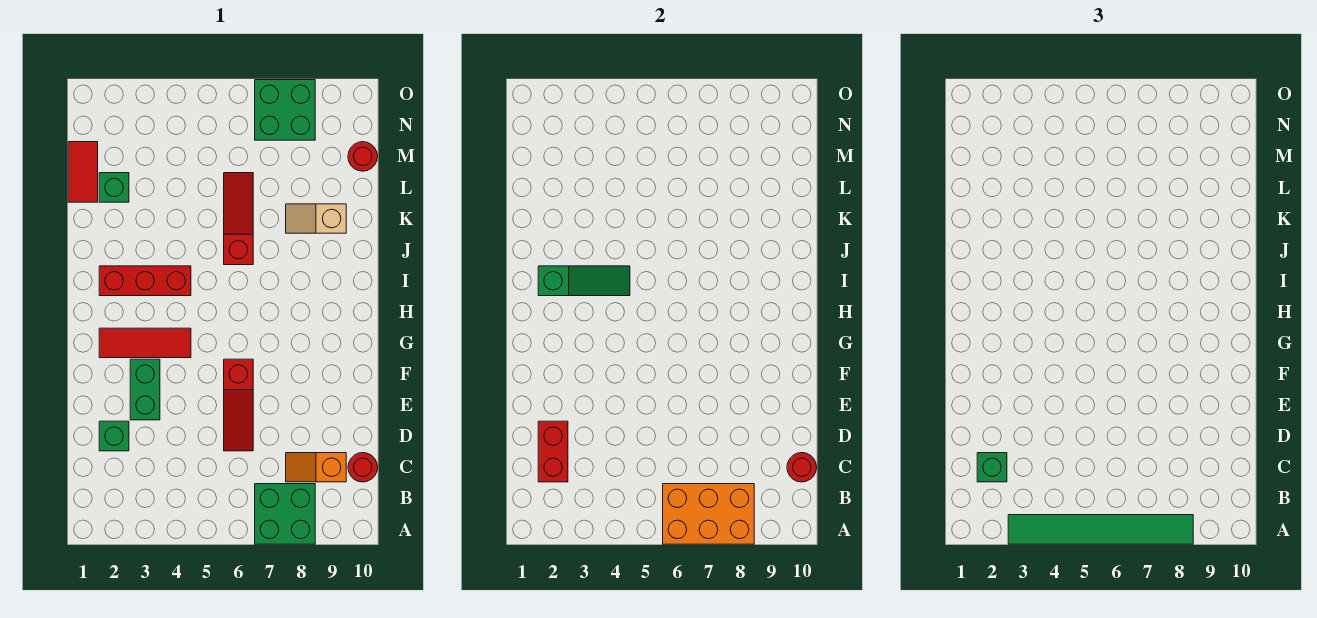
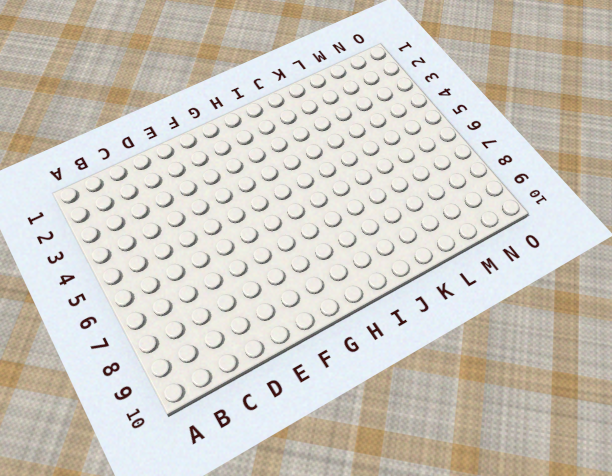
none -> green 2x2 brick [255,484,315,544]
none -> orange 1x2 slope [286,453,346,482]
none -> red 1x1 round brick [348,453,378,482]

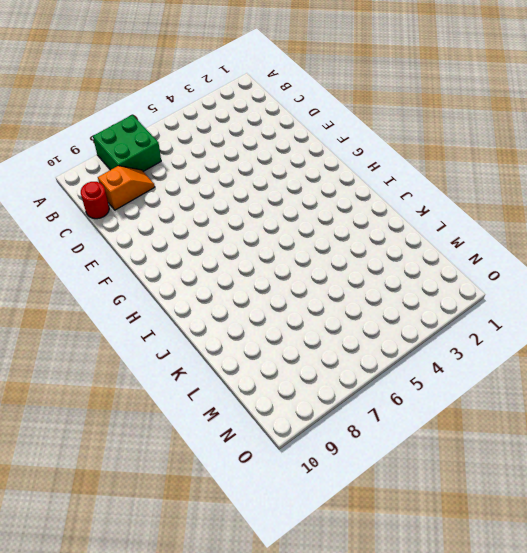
none -> green 1x1 brick [99,421,129,451]
none -> red 1x3 slope [224,359,253,451]
none -> green 1x2 brick [130,359,160,420]

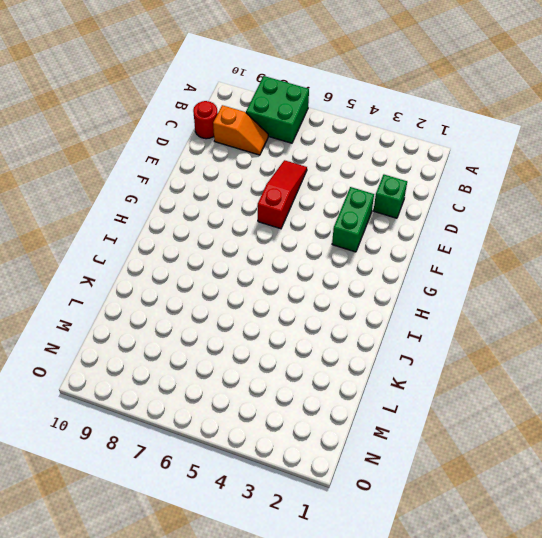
none -> red 1x3 tile [99,328,191,358]
none -> red 1x3 brick [99,266,191,296]
none -> red 1x3 slope [224,173,253,265]

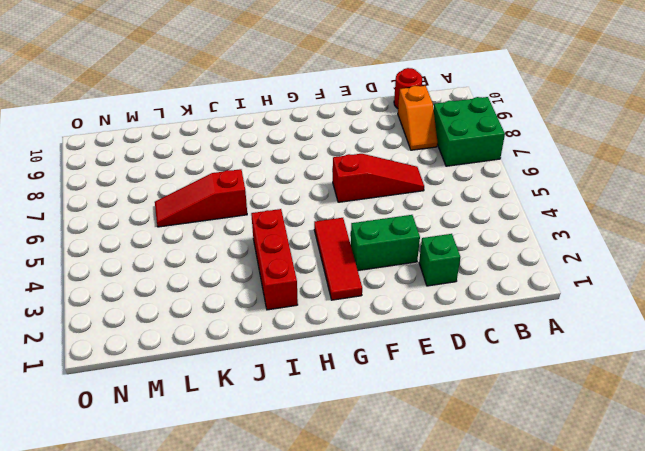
none -> tan 1x2 slope [286,204,346,233]
none -> red 1x2 tile [68,142,98,202]
none -> green 1x1 brick [99,173,129,202]

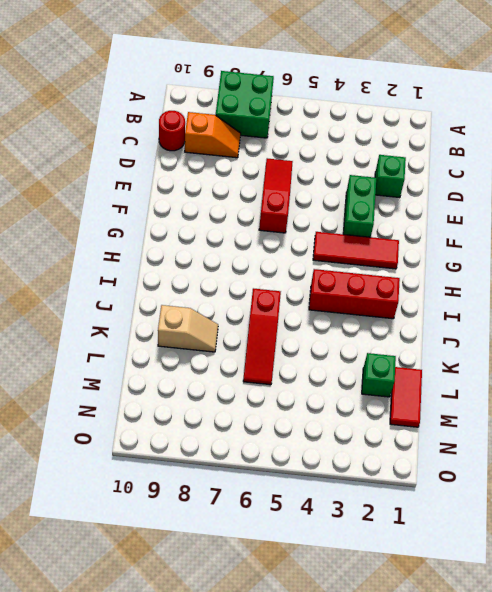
none -> red 1x1 round brick [348,142,378,171]
none -> green 2x2 brick [255,80,315,140]
none -> orange 2x3 brick [663,484,754,544]

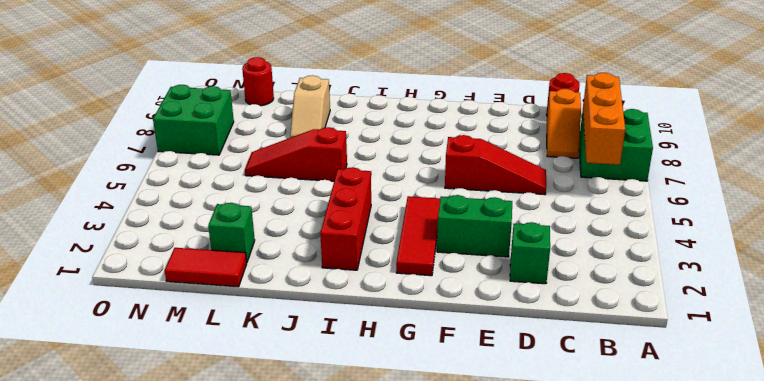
orange 1x3 brick [583,73,625,165] -> orange 2x3 brick [663,484,754,544]
none -> red 1x2 brick [538,421,568,482]
none -> red 1x1 round brick [787,453,817,482]
none -> green 1x3 slope [538,266,630,296]

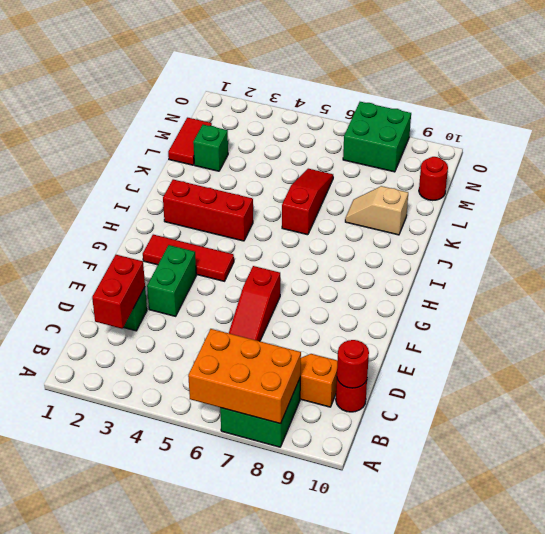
none -> green 1x3 slope [538,266,630,296]
none -> green 1x6 tile [1008,515,1193,544]
none -> green 1x1 brick [977,453,1007,482]

